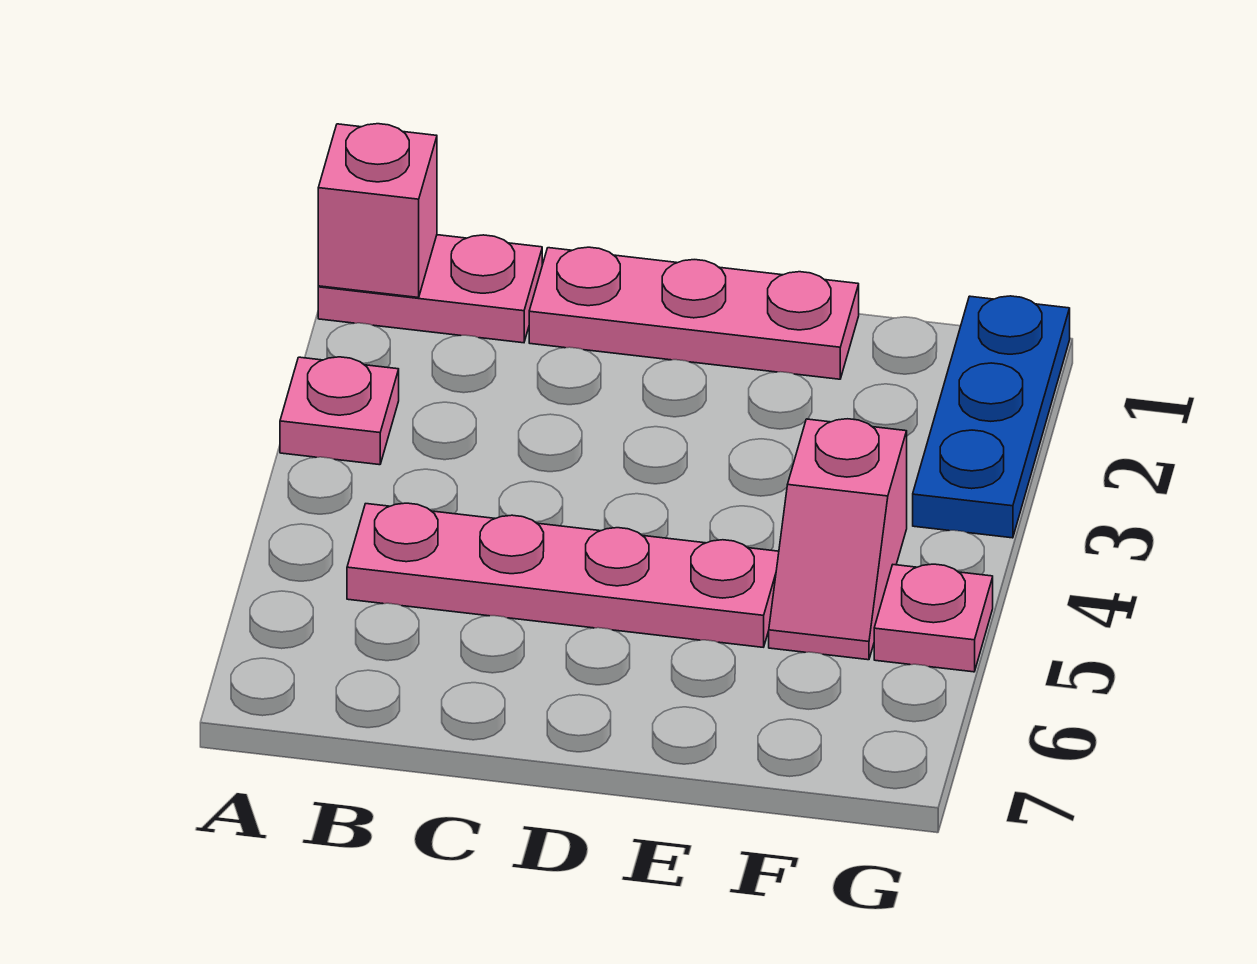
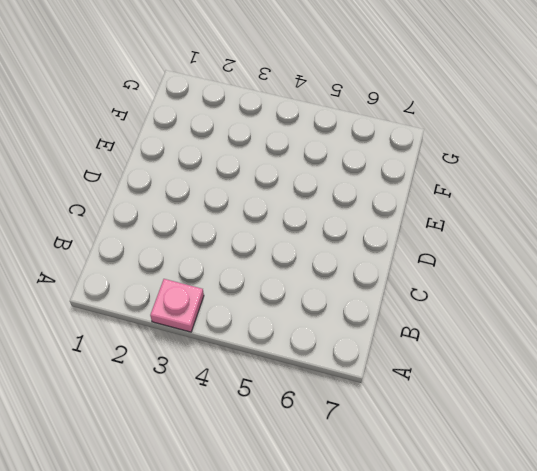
none -> pink 1x2 plate [318,235,542,343]
none -> pink 1x4 plate [347,503,779,647]

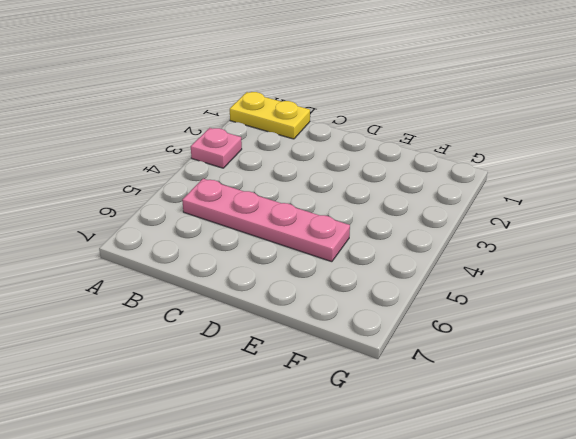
yellow 1x2 plate [230,92,310,139] -> pink 1x2 plate [318,235,542,343]
none -> pink 1x3 plate [529,247,859,379]
none -> pink 1x2 slope [769,419,907,660]

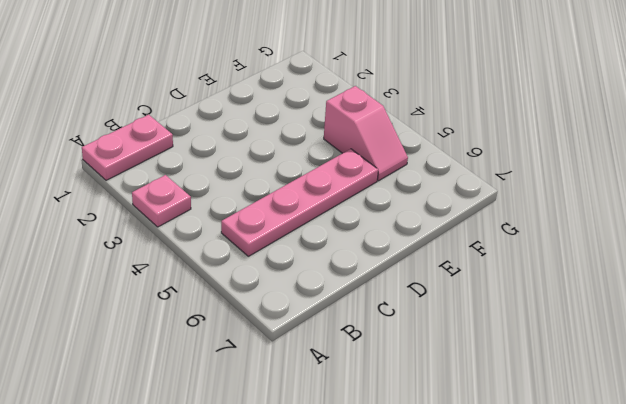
none -> pink 1x3 plate [529,247,859,379]
none -> blue 1x3 plate [913,296,1070,538]

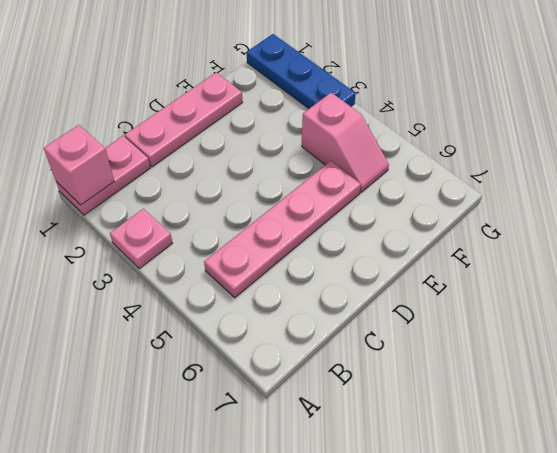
none -> pink 1x1 plate [874,564,993,672]

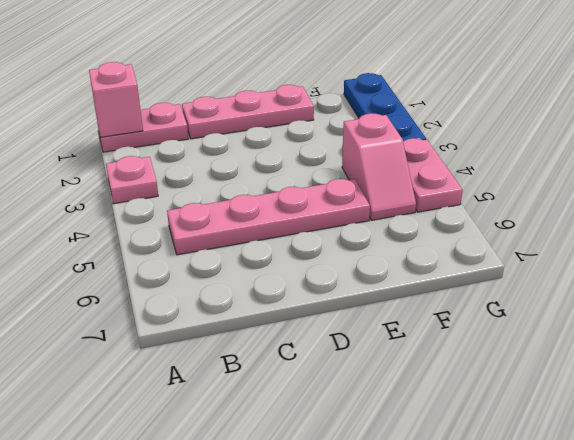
pink 1x2 plate [403,138,463,212] -> pink 1x1 plate [874,564,993,672]

